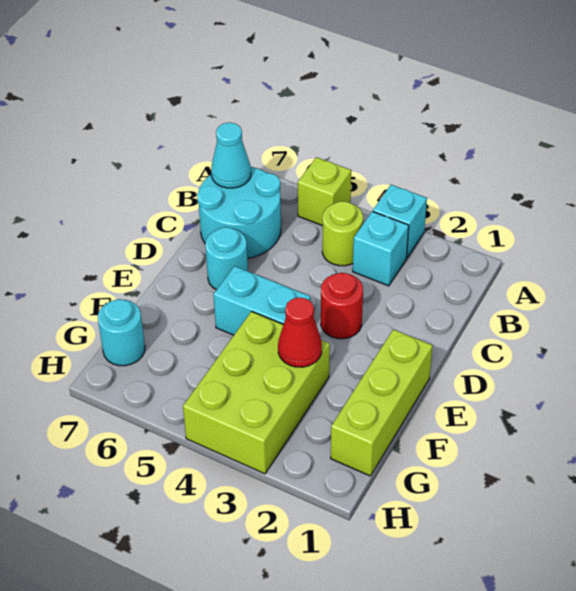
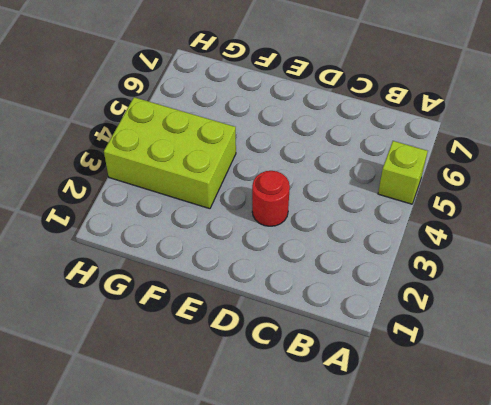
none -> cyan 1x1 brick [373,185,427,258]
none -> cyan 1x1 brick [353,211,409,286]
none -> lime 1x1 round brick [322,201,363,266]

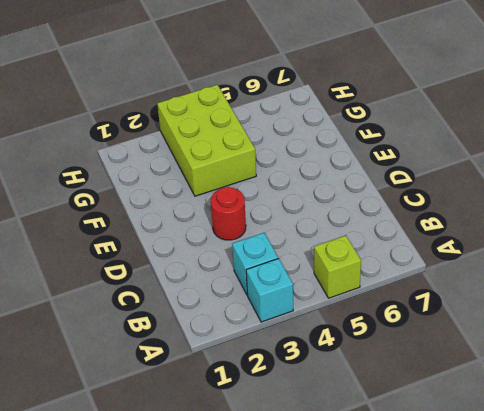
none -> lime 1x1 round brick [322,201,363,266]
none -> cyan 2x2 round brick [197,167,281,258]
none -> cyan 1x1 round brick [205,227,248,290]

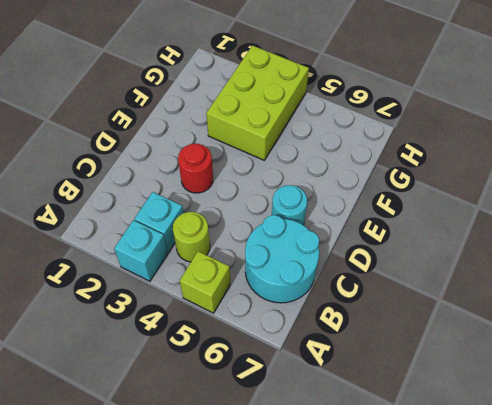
none -> lime 1x3 brick [331,329,433,476]
none -> cyan 1x2 brick [213,266,310,335]
none -> cyan 1x1 round brick [98,299,145,366]

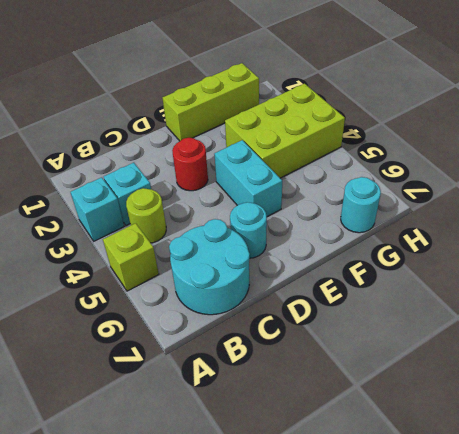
none -> cyan 1x1 cone [211,123,251,188]
none -> red 1x1 cone [278,297,322,367]

